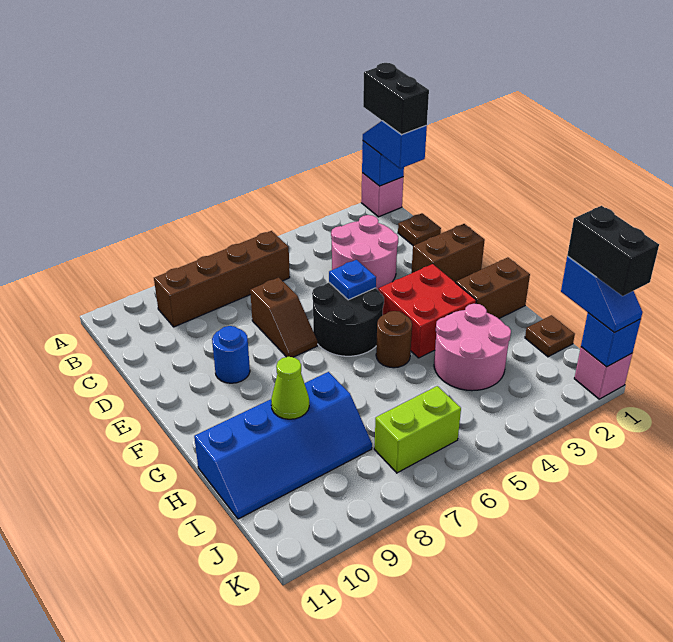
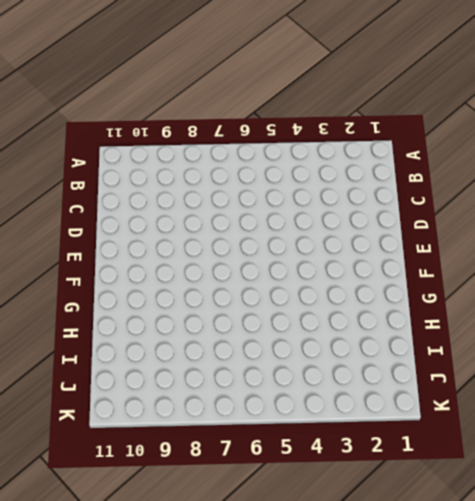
none -> pink 1x1 brick [361,173,403,217]
none -> brown 1x4 brick [154,231,290,327]
none -> brown 1x1 plate [398,213,441,246]

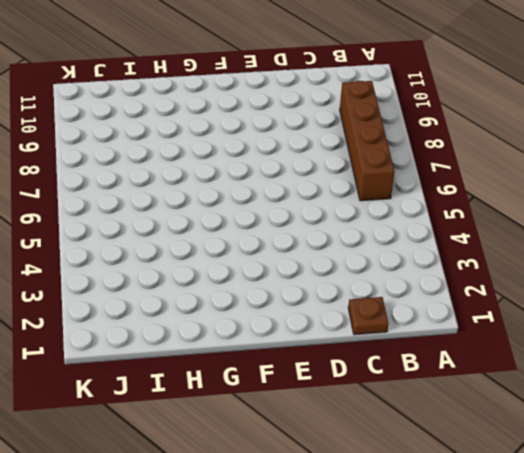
none -> pink 1x1 brick [361,173,403,217]
none -> pink 2x2 round brick [331,215,398,290]
none -> brown 1x2 slope [250,277,317,357]

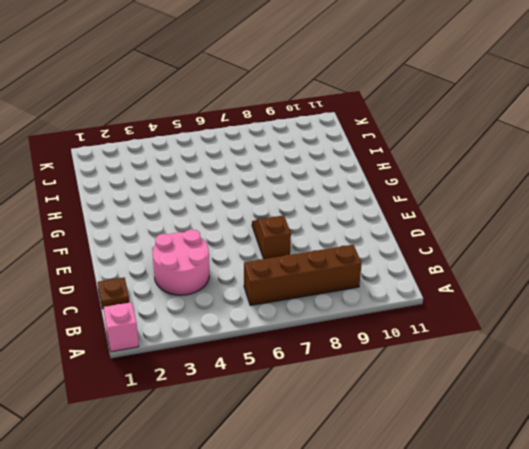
none -> brown 1x2 brick [411,224,485,282]
none -> black 2x2 round brick [312,283,384,356]
none -> blue 1x1 round brick [212,326,250,383]

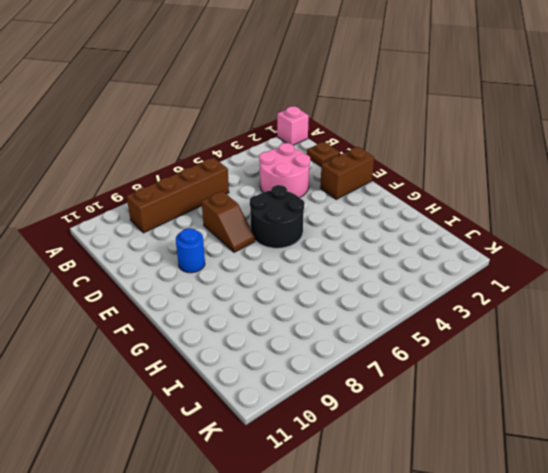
none -> red 2x2 brick [378,264,476,358]
none -> brown 1x2 brick [455,258,530,319]
none -> brown 1x1 round brick [376,311,412,368]

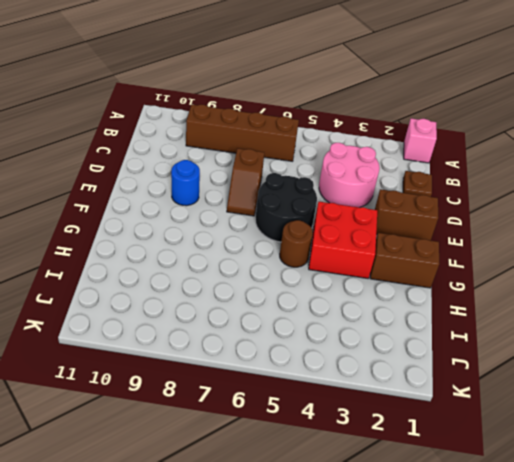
none -> pink 2x2 round brick [434,304,511,391]
none -> blue 2x4 slope [194,372,372,519]
none -> brown 1x1 plate [525,315,575,357]

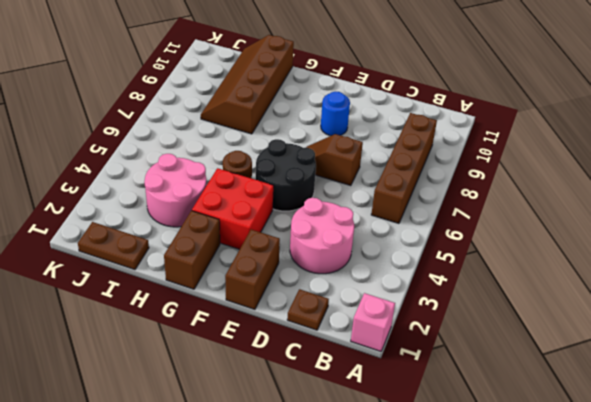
brown 2x4 slope [201,35,294,134] -> blue 2x4 slope [194,372,372,519]
brown 1x2 plate [78,222,149,270] -> brown 1x1 plate [525,315,575,357]
none -> lime 1x2 brick [374,386,461,473]
none -> pink 1x1 brick [574,347,632,399]
none -> blue 1x1 brick [362,141,404,186]

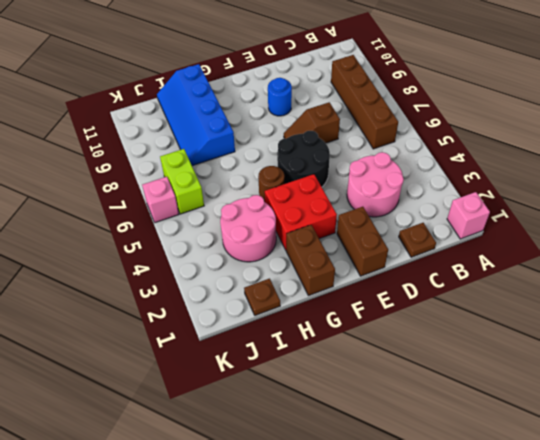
pink 1x1 brick [142,177,179,223] -> pink 1x1 brick moved to [574,347,632,399]
none -> blue 1x1 brick [362,141,404,186]
none -> blue 1x1 plate [329,260,376,300]
none -> lime 1x1 cone [271,357,309,419]

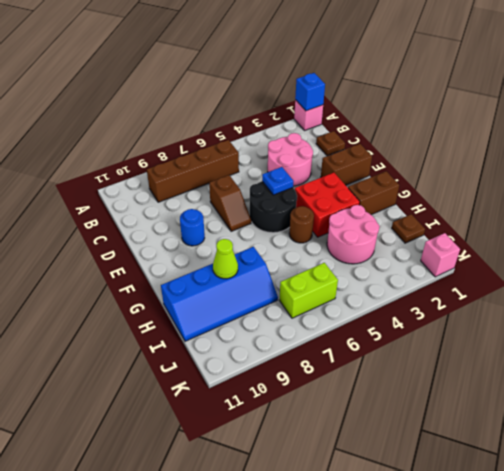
none -> blue 1x1 brick [581,313,641,367]
none -> blue 1x2 slope [363,121,427,169]
none -> blue 1x2 slope [561,256,642,332]

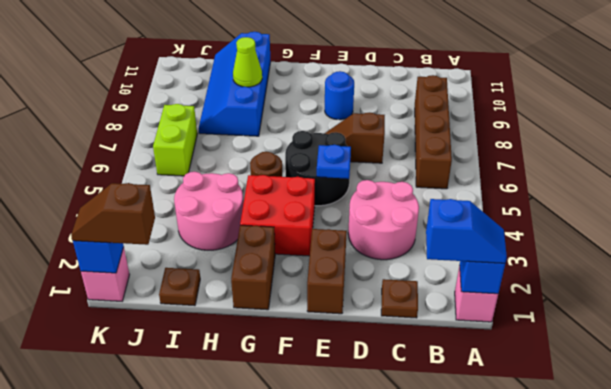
brown 1x2 slope [71,183,155,245] -> blue 1x2 slope [561,256,642,332]
none -> black 1x2 brick [363,63,429,135]
none -> black 1x2 brick [567,206,659,296]

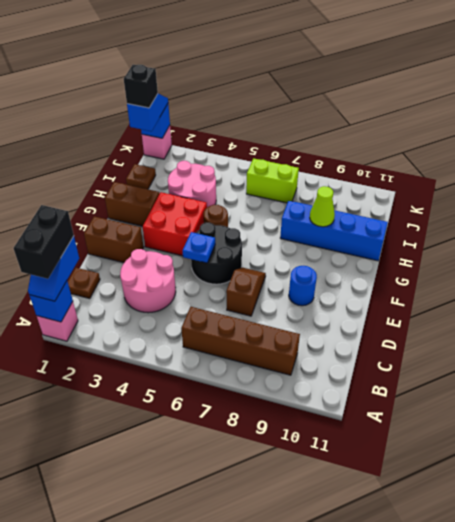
black 1x1 brick [124,65,158,108] -> black 1x2 brick [567,206,659,296]

